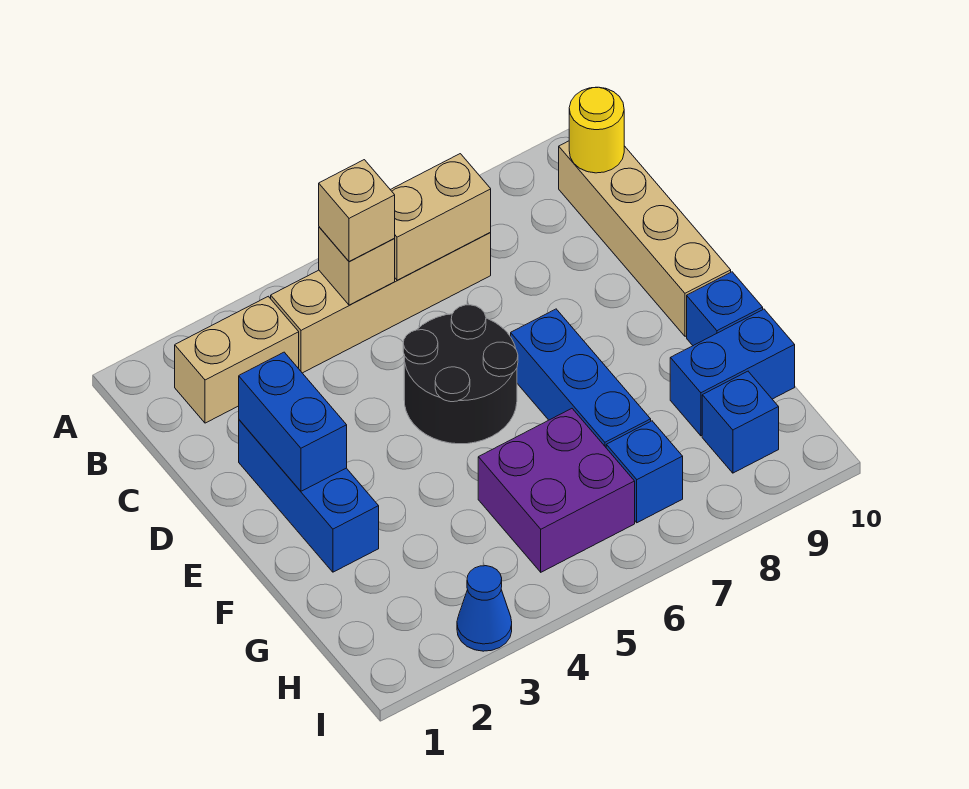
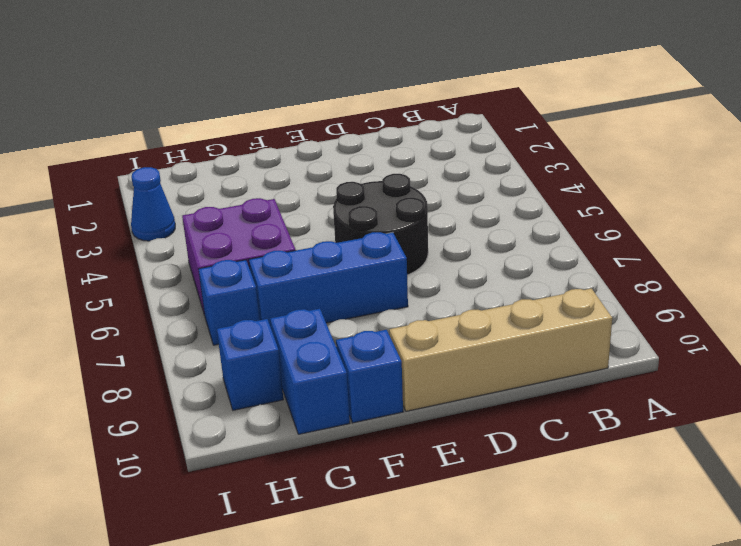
none -> tan 1x2 brick [175,296,299,423]
none -> tan 1x4 brick [271,233,491,373]
none -> blue 1x3 brick [239,420,379,572]

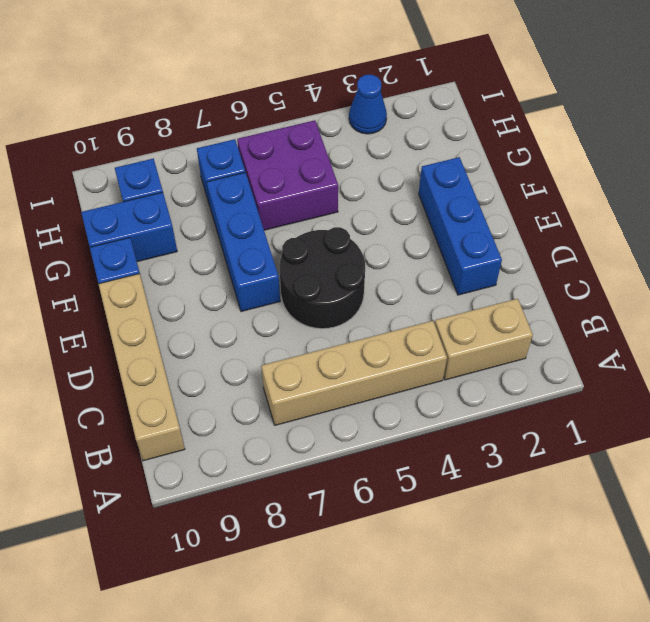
none -> tan 1x1 brick [319,227,395,305]
none -> tan 1x2 brick [391,154,491,280]
none -> yellow 1x1 round brick [569,87,624,173]

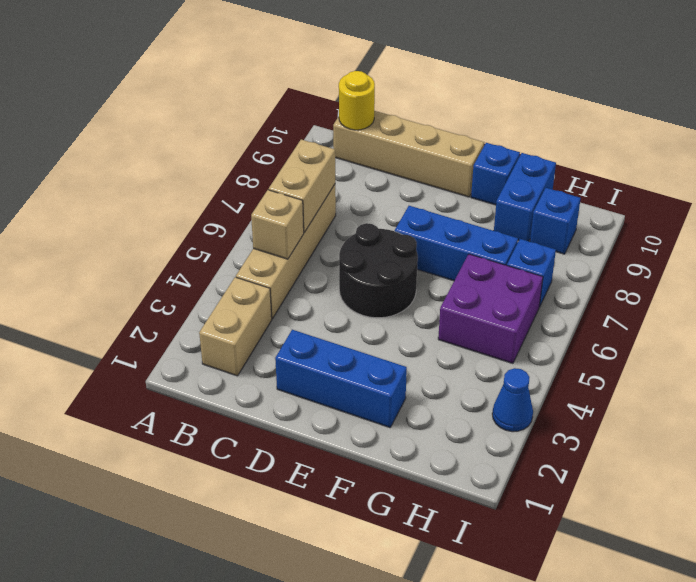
none -> blue 1x2 brick [239,352,347,491]
none -> tan 1x1 brick [319,160,395,262]

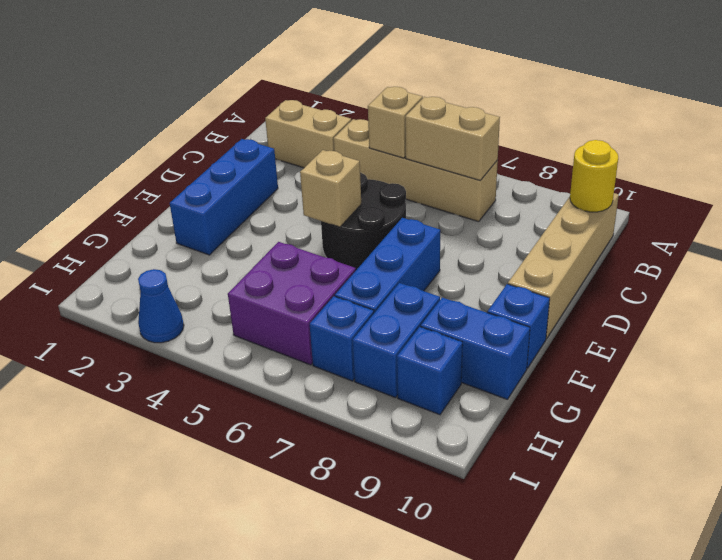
tan 1x1 brick [300,150,361,227] -> tan 1x1 brick moved to [319,160,395,262]
blue 1x2 brick [353,283,440,398] -> blue 1x2 brick moved to [239,352,347,491]

